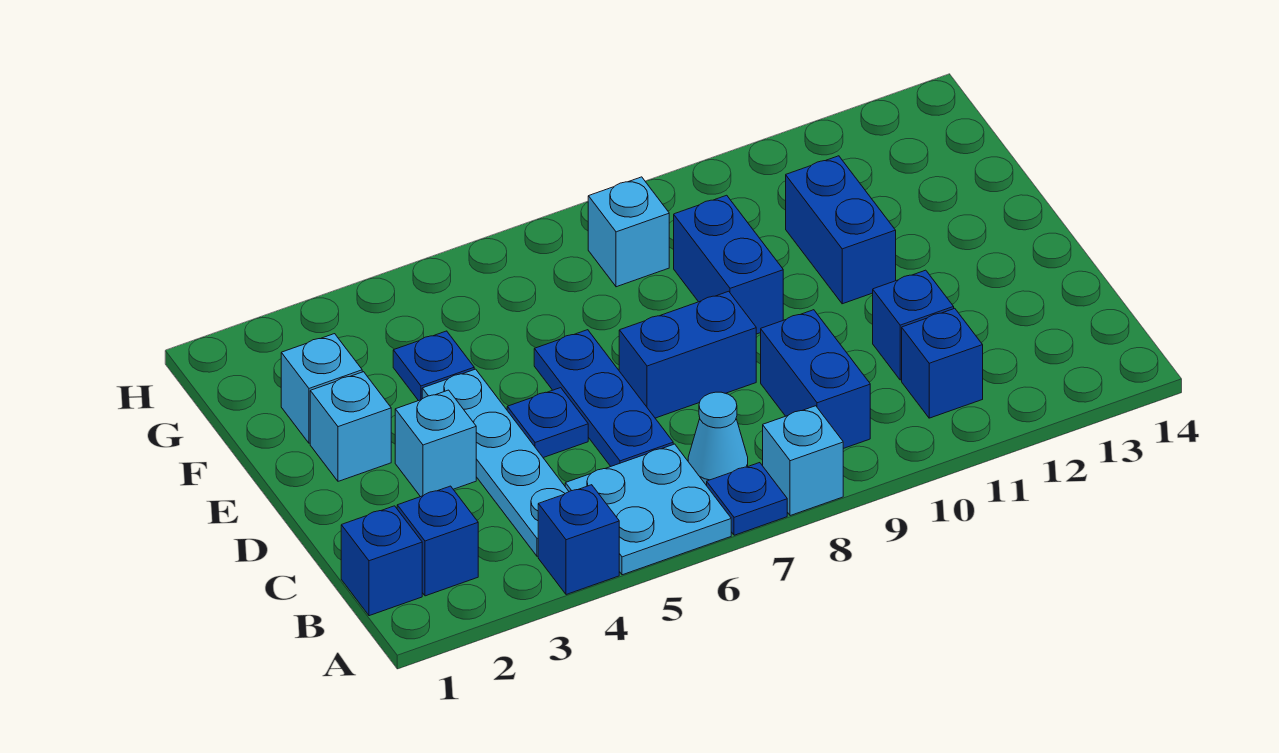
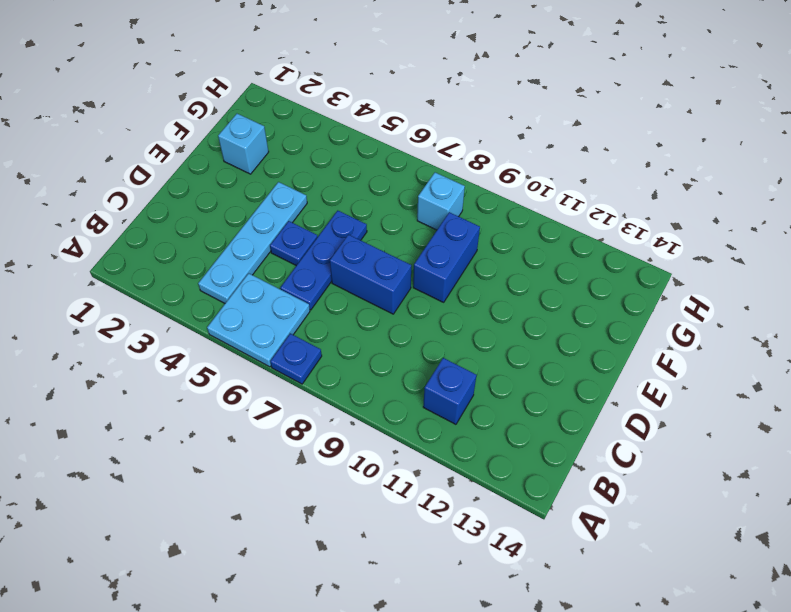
none -> blue 1x1 brick [538,485,619,595]
none -> cyan 1x1 brick [763,406,843,516]
none -> blue 1x1 brick [341,506,422,616]

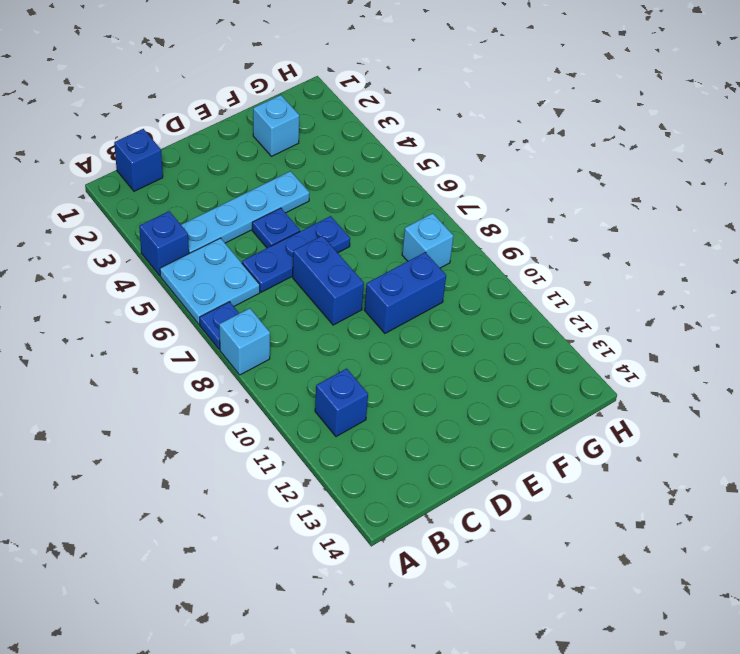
none -> blue 1x1 brick [397,486,478,596]
none -> cyan 1x1 cone [688,392,748,486]
none -> blue 1x2 brick [761,310,870,449]

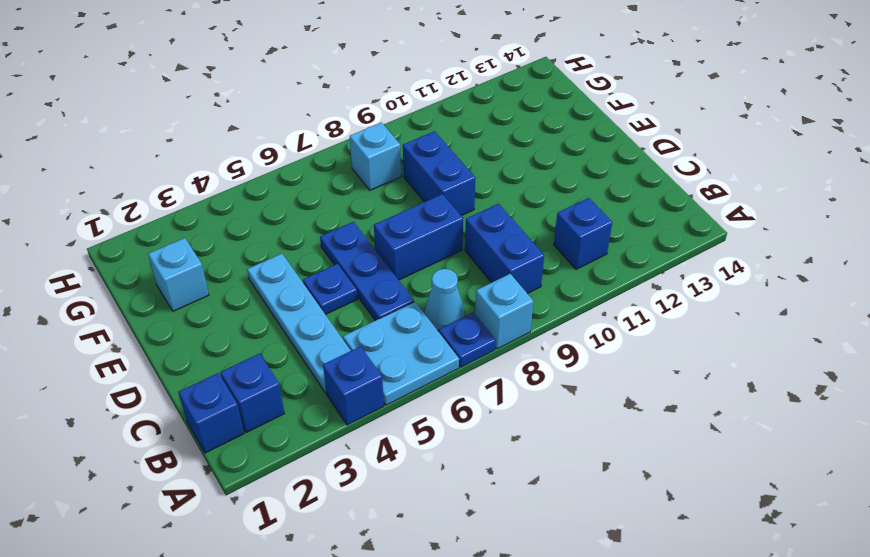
none -> blue 1x1 brick [873,270,954,380]
none -> cyan 1x1 brick [395,390,476,497]
none -> cyan 1x1 brick [310,372,391,481]

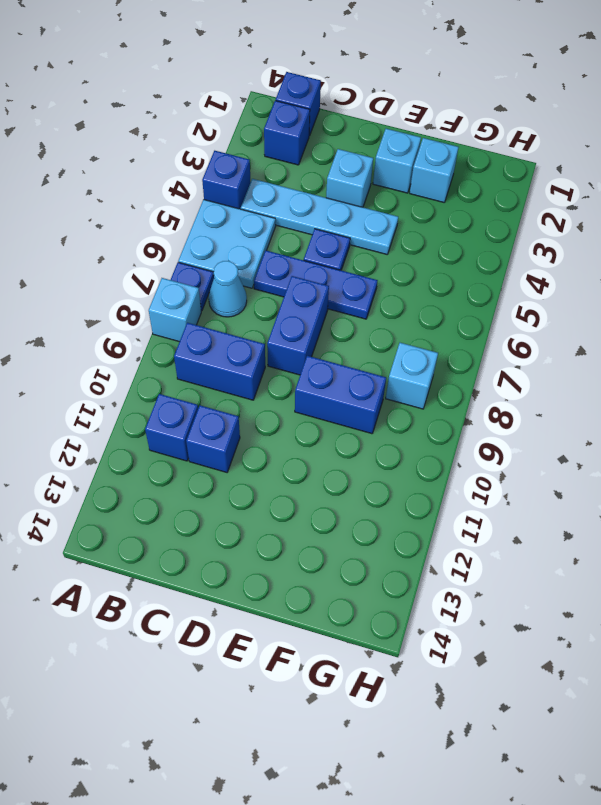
none -> blue 1x2 brick [786,156,896,304]
none -> blue 1x1 plate [393,331,474,401]

